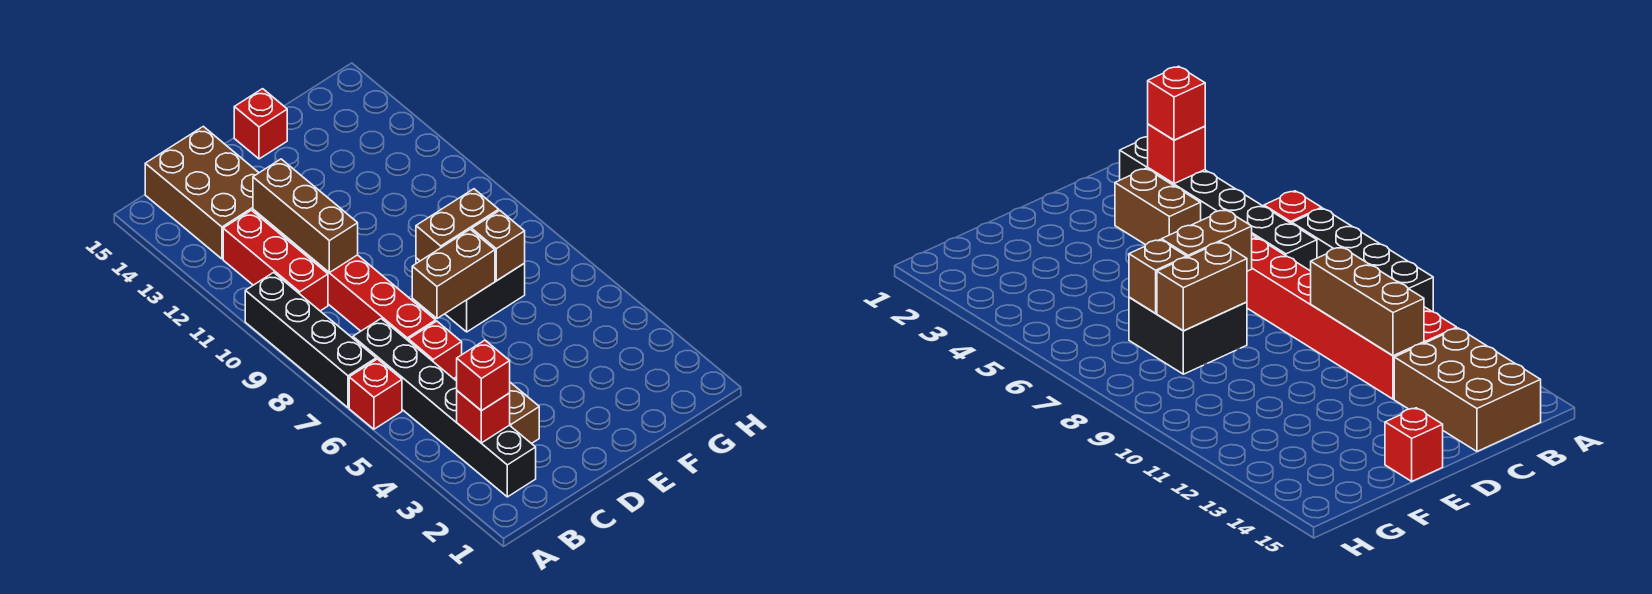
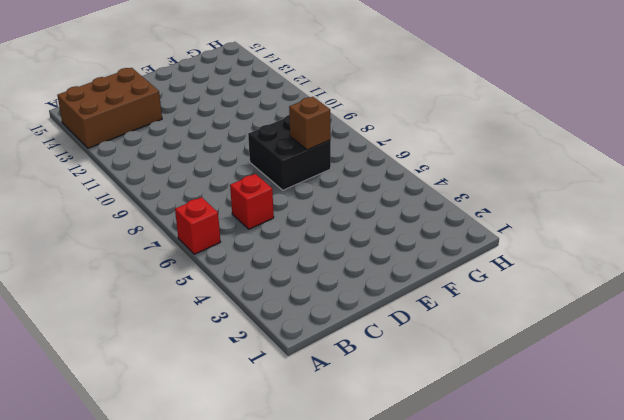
brown 2x3 brick [57,68,162,148] -> brown 2x3 brick turned to [145,126,259,259]
none -> black 1x4 brick [245,272,376,408]
none -> black 1x6 brick [353,319,536,497]
none -> red 1x3 brick [223,210,328,311]

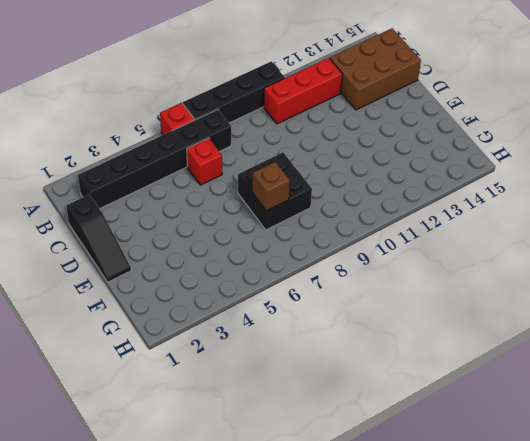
black 1x3 slope [66,194,131,282] -> none
none -> brown 1x2 brick [510,382,539,444]
none -> red 1x6 brick [253,209,436,341]
none -> red 1x1 brick [234,89,287,159]

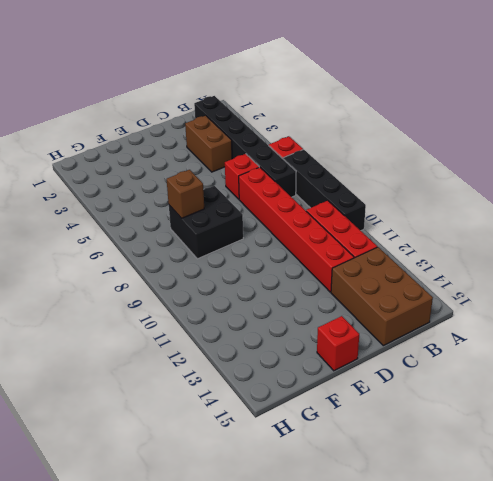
none -> red 1x1 brick [457,391,510,443]
none -> brown 1x3 brick [253,159,358,273]
none -> brown 1x2 brick [412,229,495,318]

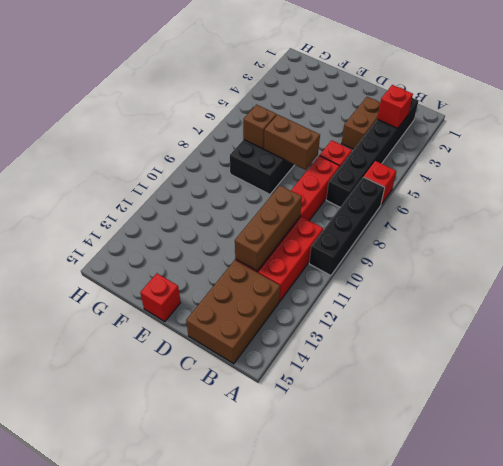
none -> brown 1x2 brick [416,189,499,261]
none -> red 1x1 brick [457,340,510,411]

